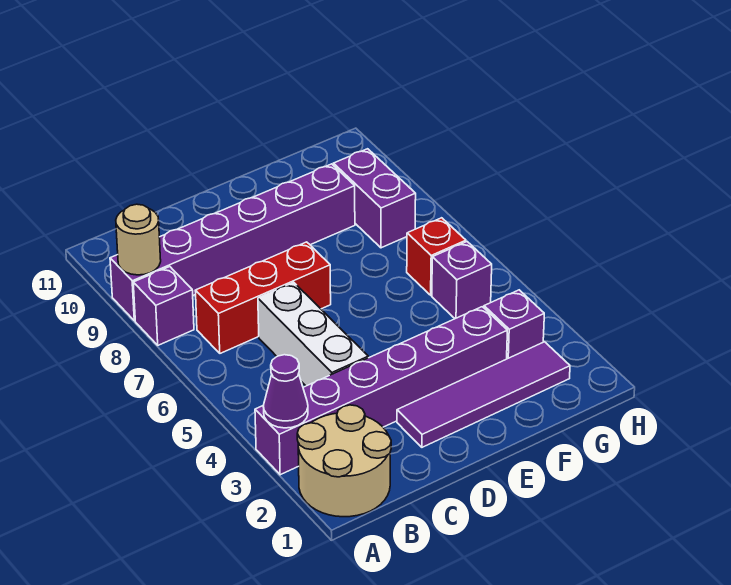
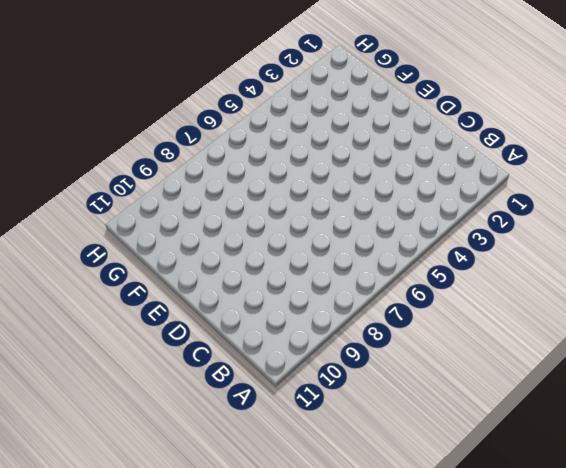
none -> tan 2x2 round brick [297,405,391,517]
none -> purple 1x6 brick [255,307,507,475]
none -> purple 1x1 brick [133,267,194,345]

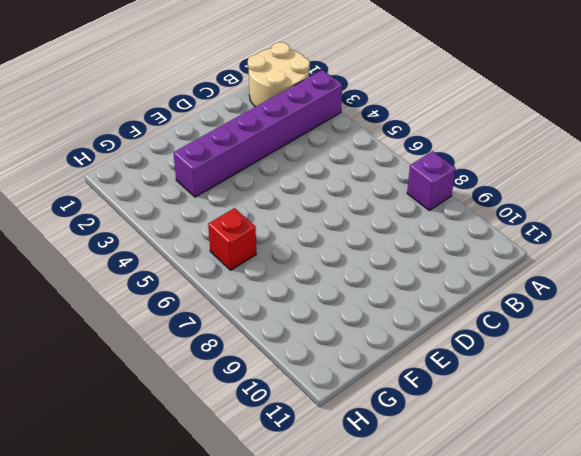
none -> purple 1x6 brick [110,164,355,321]
none -> red 1x3 brick [195,242,331,353]
none -> white 1x3 brick [258,283,368,386]

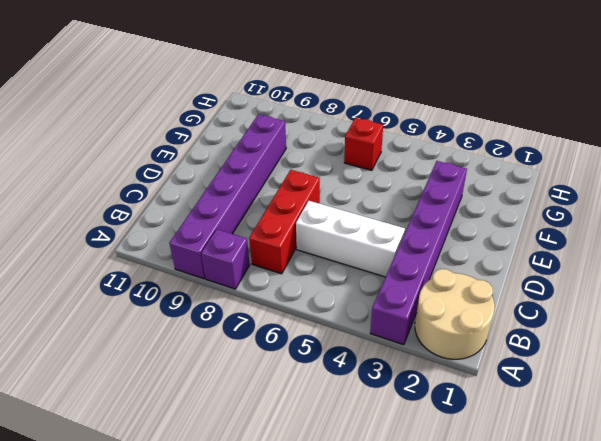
none -> purple 1x4 tile [397,342,570,447]
none -> purple 1x1 brick [484,290,544,359]
none -> purple 1x1 brick [432,242,492,319]

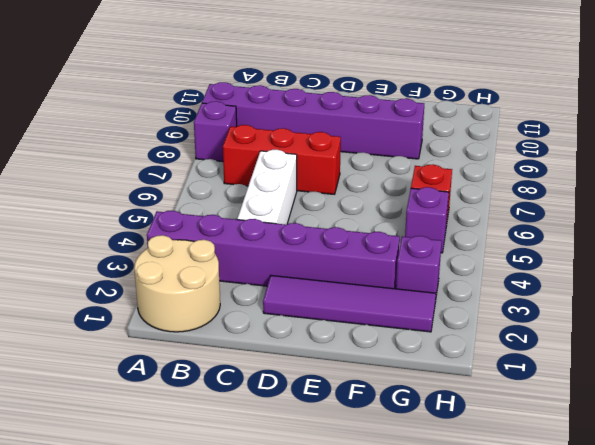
none -> purple 1x2 brick [333,149,416,248]
none -> purple 1x1 cone [263,355,308,428]
none -> tan 1x1 round brick [116,204,161,275]

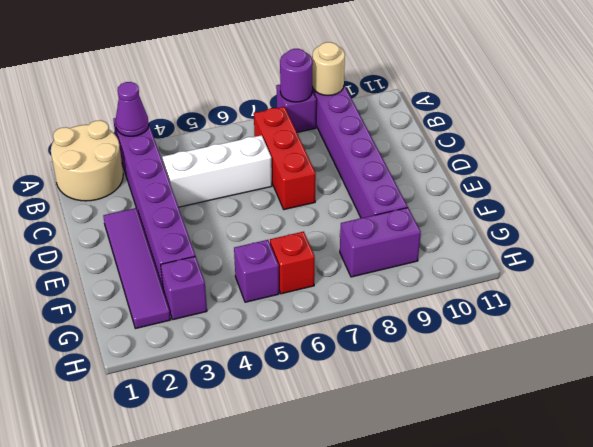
purple 1x1 round brick [280,49,313,102] -> none

